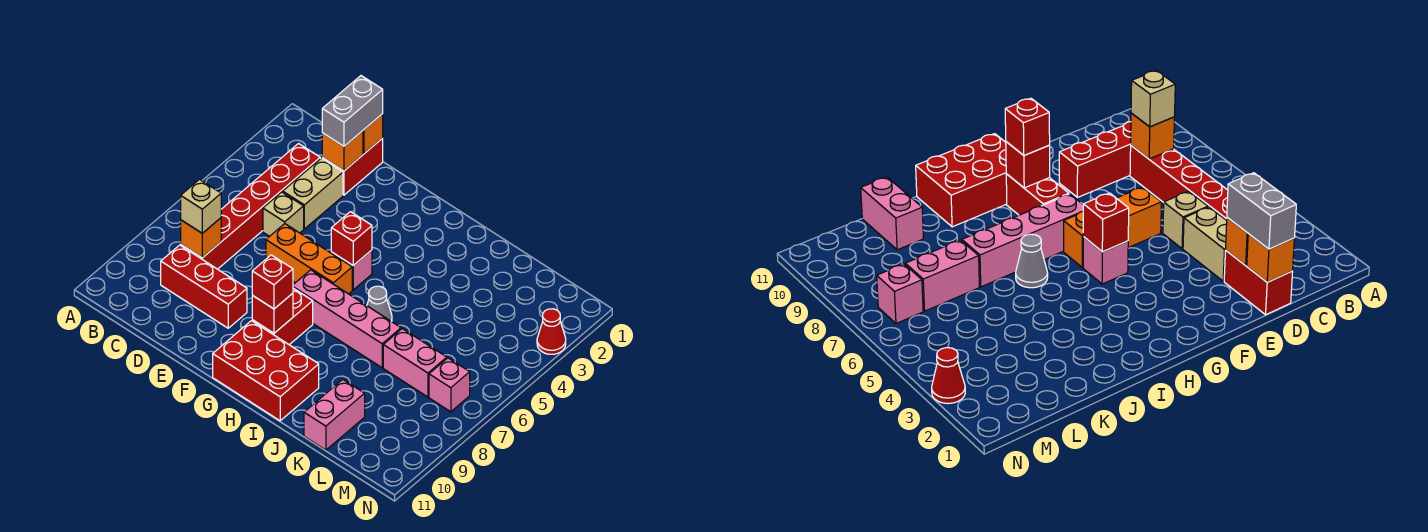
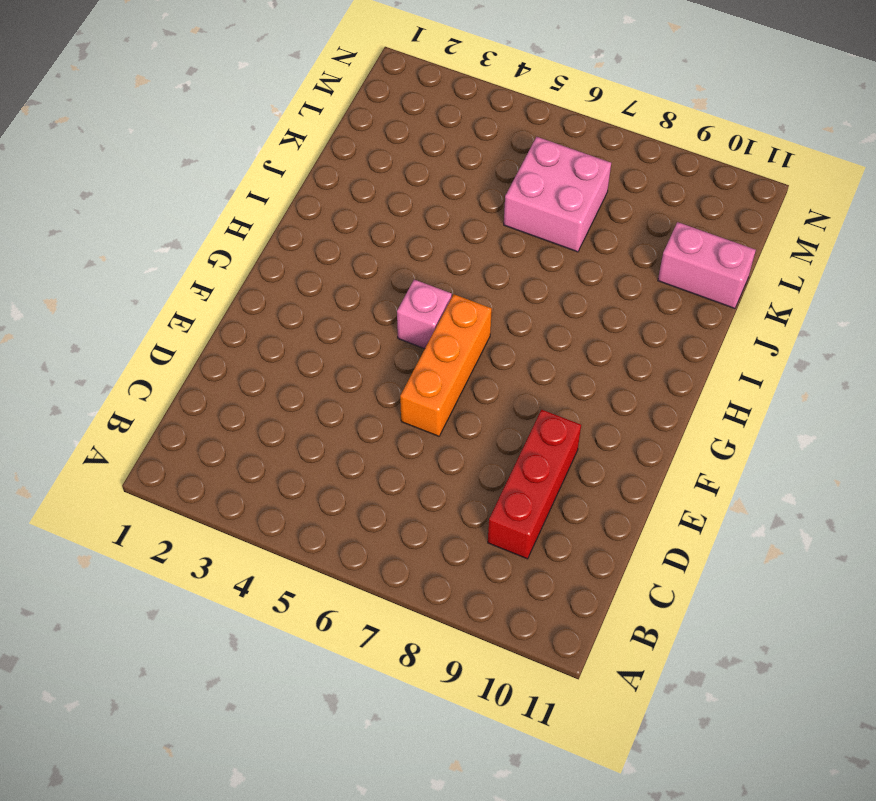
pink 2x2 brick [504,137,611,252] -> pink 1x2 brick [383,329,447,397]
none -> red 1x6 brick [181,144,320,269]
none -> red 1x2 brick [322,138,383,195]
none -> tan 1x2 brick [283,158,343,229]

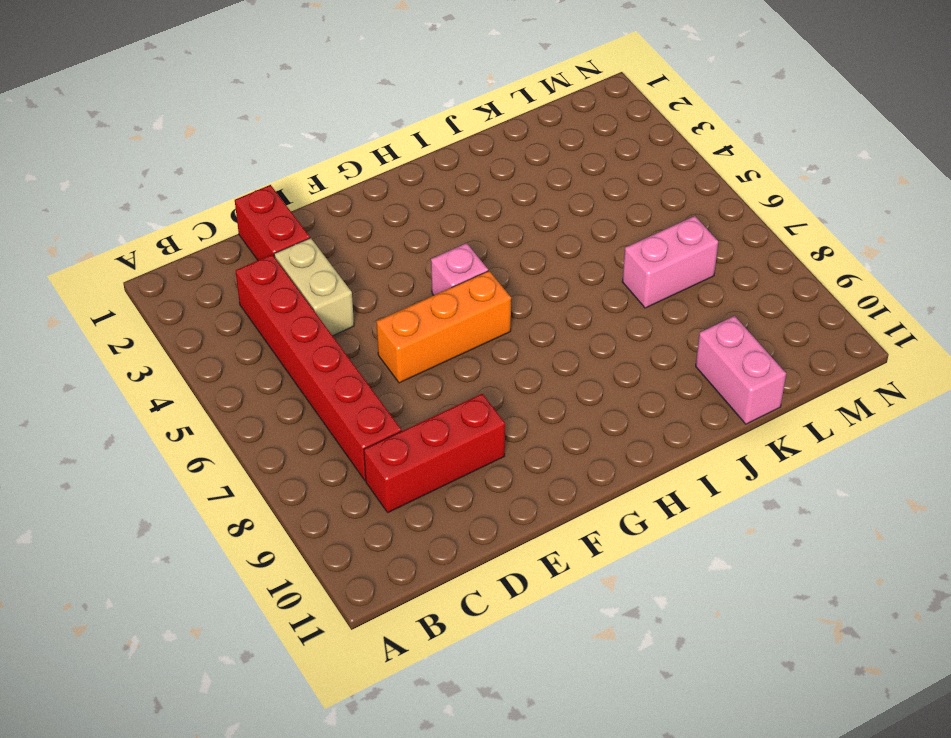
none -> tan 1x1 brick [263,192,304,236]
none -> pink 1x4 brick [293,270,401,368]
none -> red 1x2 brick [252,288,313,345]

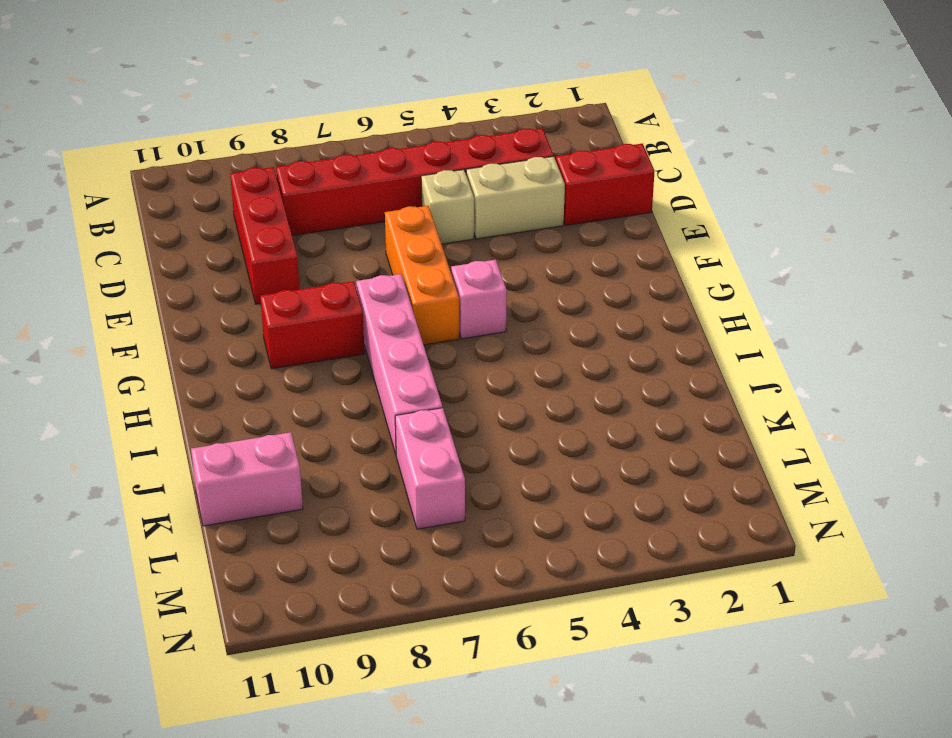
none -> red 2x3 brick [213,321,319,421]
none -> grey 1x1 cone [367,286,392,322]
none -> pink 1x1 brick [429,358,470,412]

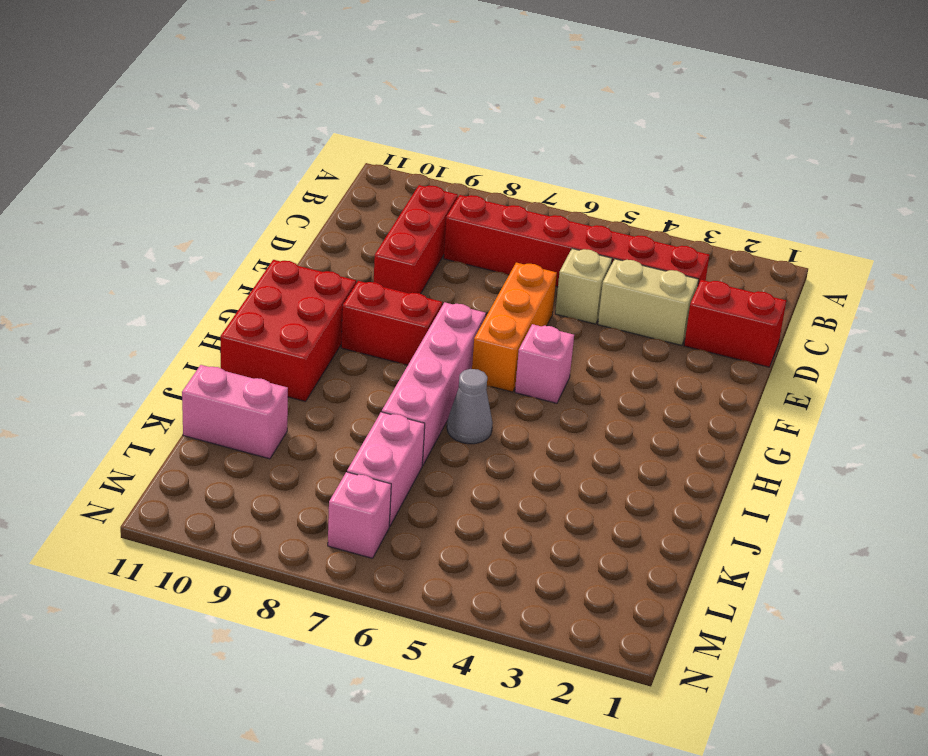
none -> red 1x1 cone [537,309,566,354]
none -> orange 1x1 brick [181,218,221,258]
none -> orange 1x1 brick [363,114,383,154]

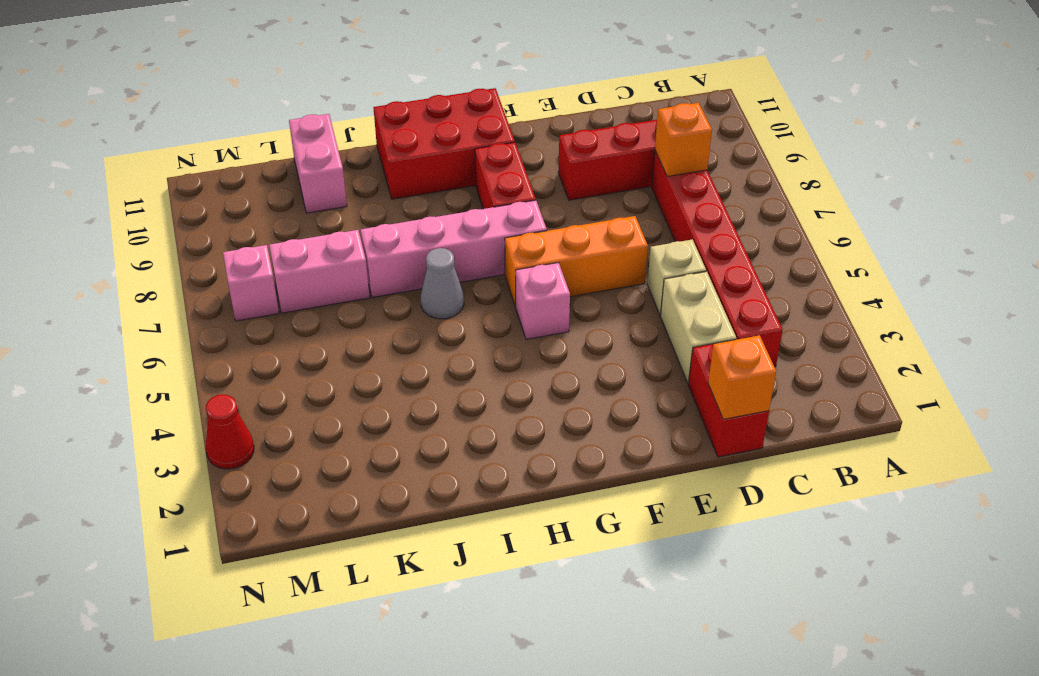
none -> orange 1x1 brick [322,131,363,171]
none -> red 1x1 brick [331,212,372,266]
none -> red 1x1 brick [252,293,293,333]

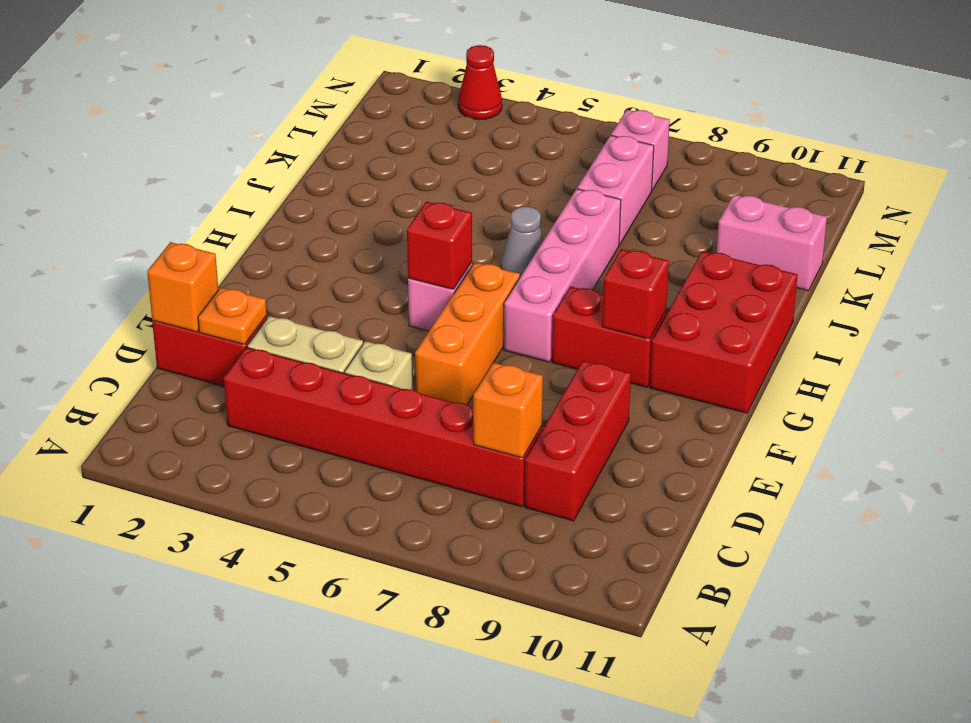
orange 1x1 plate [198,287,267,345] -> orange 1x1 brick [322,131,363,171]
none -> tan 1x1 brick [181,179,221,233]
none -> grey 1x2 brick [322,76,383,146]
none -> red 1x1 brick [252,255,293,309]

